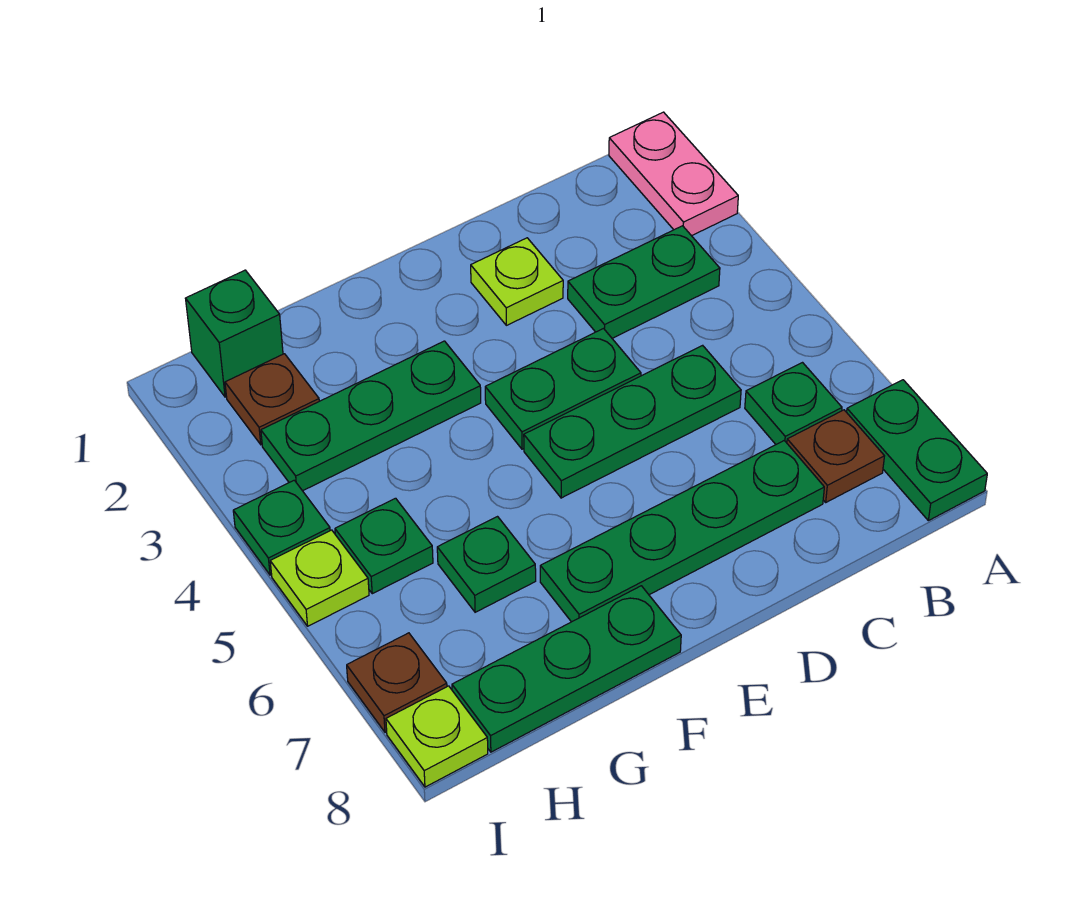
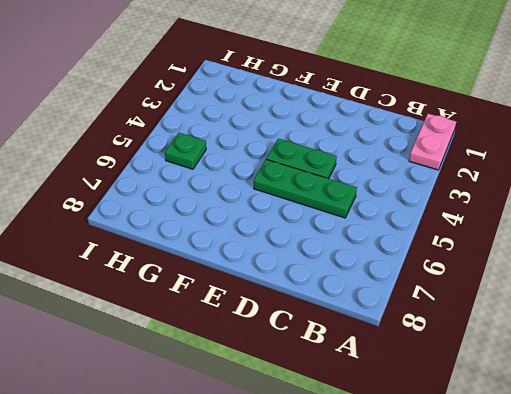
none -> green 1x2 plate [847,380,987,521]
none -> green 1x2 plate [568,226,720,338]
none -> green 1x1 plate [745,363,842,444]

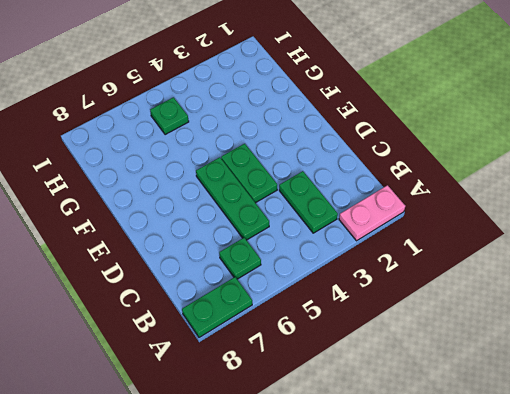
none -> brown 1x1 plate [787,410,884,502]
none -> green 1x4 plate [540,441,824,622]
none -> lime 1x1 plate [471,238,563,325]

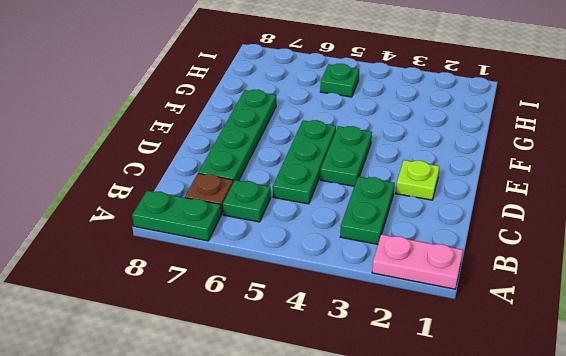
none -> green 1x3 plate [261,341,481,491]
none -> green 1x3 plate [452,586,681,752]
none -> green 1x1 plate [437,517,536,612]

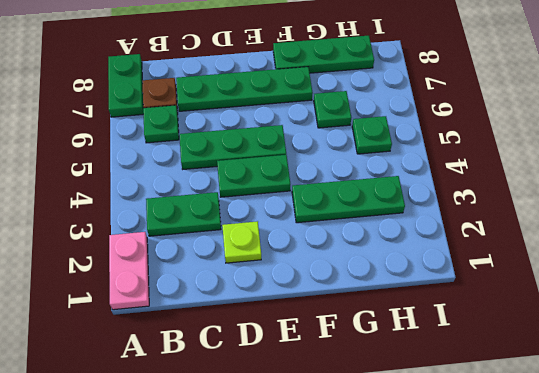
none -> green 1x1 brick [186,270,283,397]
none -> brown 1x1 plate [225,354,319,445]
none -> green 1x1 plate [233,480,330,575]

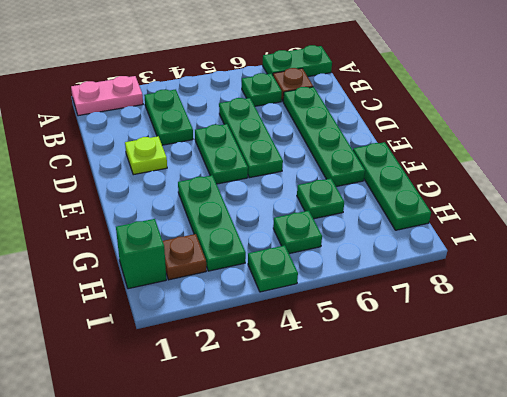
none -> lime 1x1 plate [270,530,369,626]
none -> brown 1x1 plate [347,633,447,732]
none -> lime 1x1 plate [386,686,488,787]

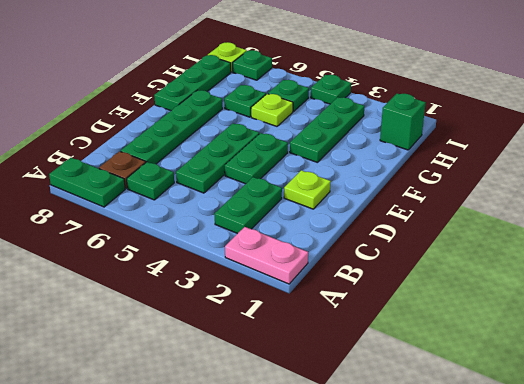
lime 1x1 plate [251,94,293,126] -> lime 1x1 plate moved to [270,530,369,626]
green 1x1 plate [233,50,272,80] -> brown 1x1 plate [347,633,447,732]
none -> brown 1x1 plate [225,354,319,445]

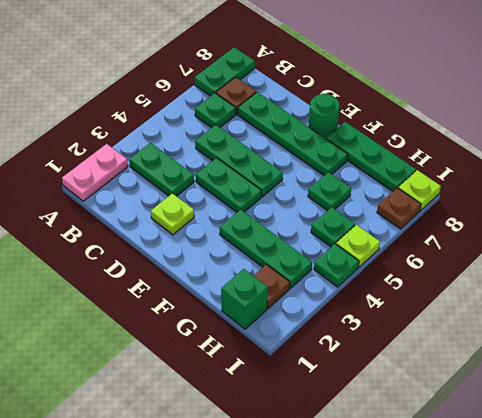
green 1x1 round brick [309,94,340,139] -> none

